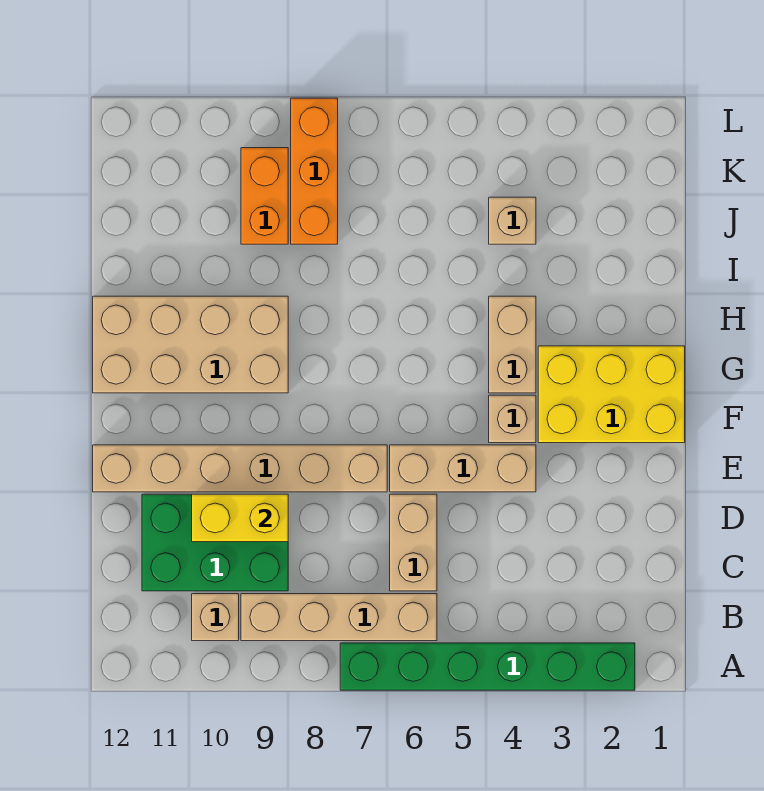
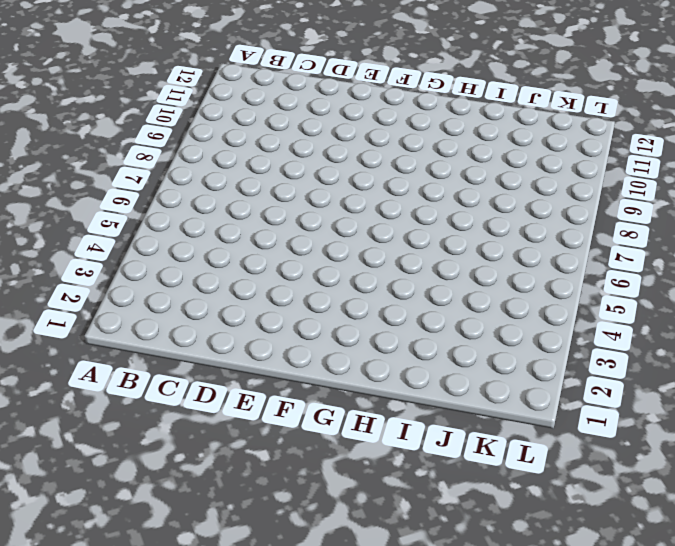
none -> green 1x6 brick [340,643,635,690]
none -> tan 1x4 brick [241,594,437,641]
none -> tan 1x1 brick [192,594,239,641]

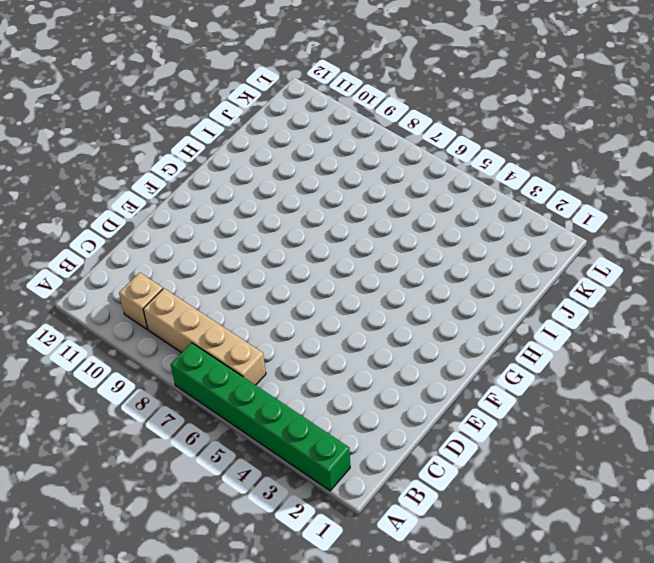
none -> tan 1x2 brick [390,494,437,591]
none -> green 2x3 brick [142,494,288,591]
none -> tan 1x3 brick [390,445,536,492]

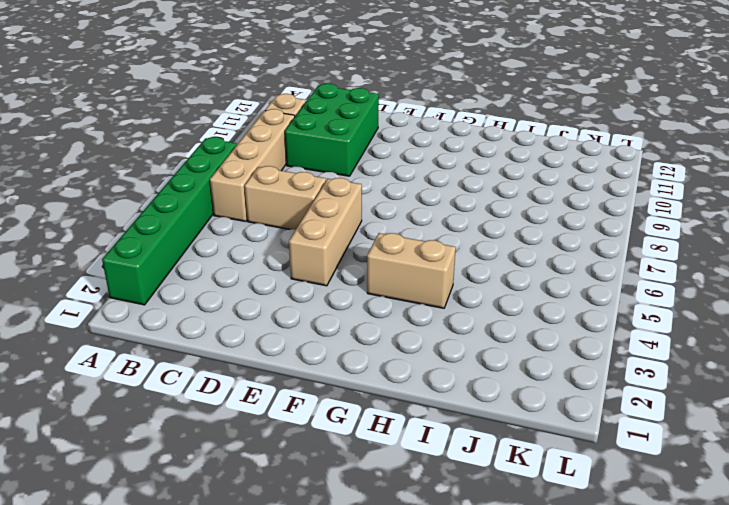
none -> tan 1x6 brick [93,445,387,492]
none -> yellow 2x3 brick [538,346,685,443]
none -> tan 1x1 brick [489,395,536,443]

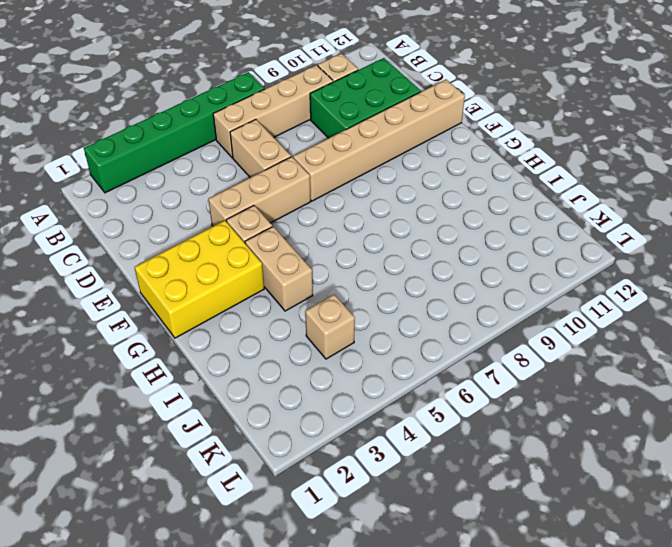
none -> tan 2x4 brick [93,296,288,393]
none -> orange 1x3 brick [291,98,338,244]
none -> orange 1x2 brick [241,148,288,244]

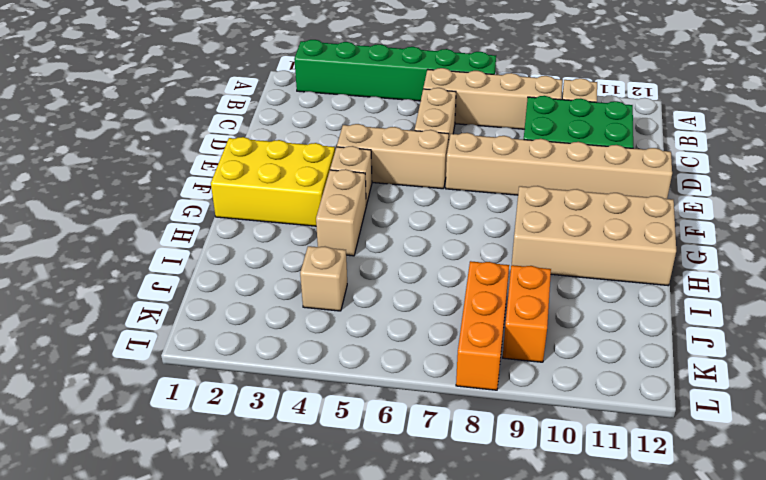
none -> yellow 1x2 brick [192,494,288,542]

